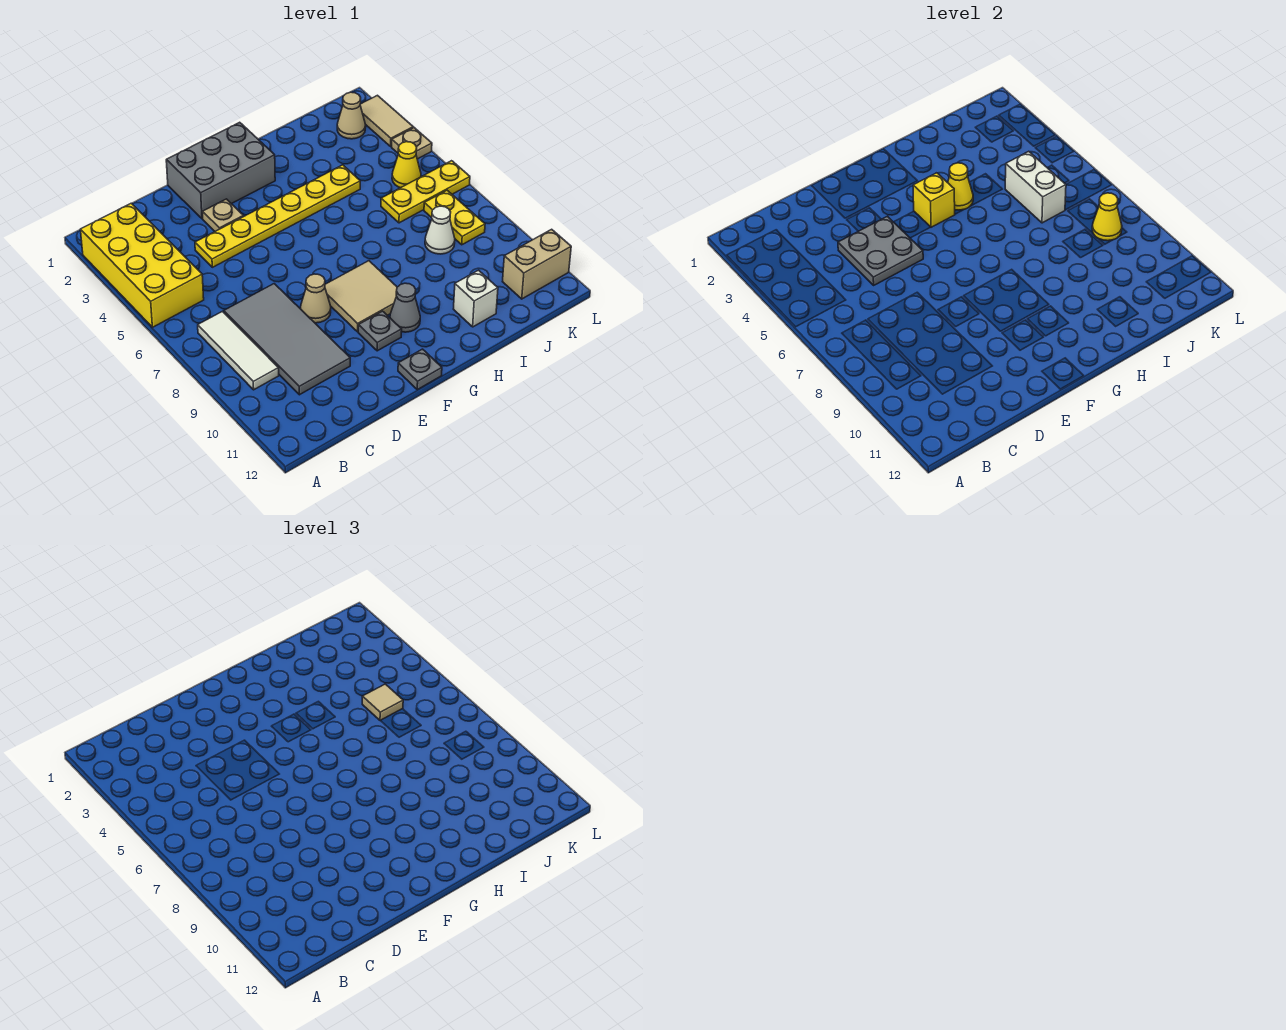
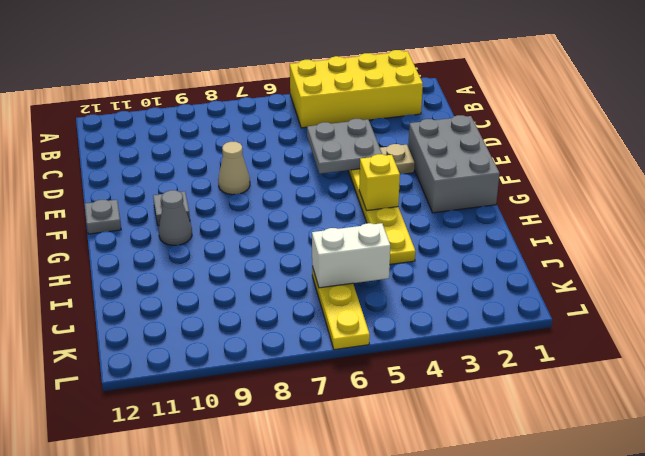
none -> white 1x3 tile [198,311,279,390]
none -> grey 2x4 tile [224,284,350,395]
none -> tan 2x2 tile [325,261,397,332]

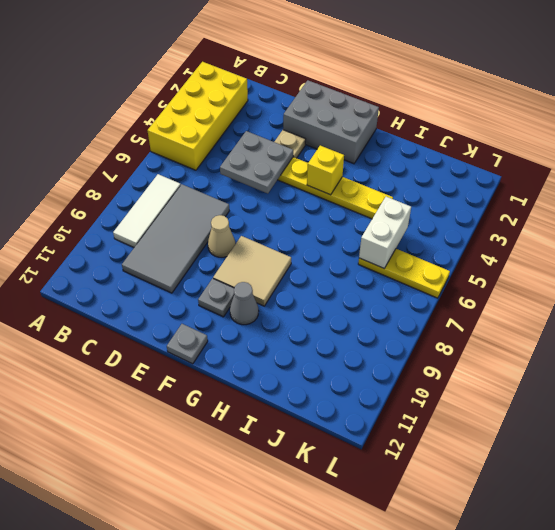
none -> white 1x1 brick [454,270,498,327]
none -> white 1x1 cone [425,206,455,254]
none -> tan 1x1 cone [337,92,366,139]

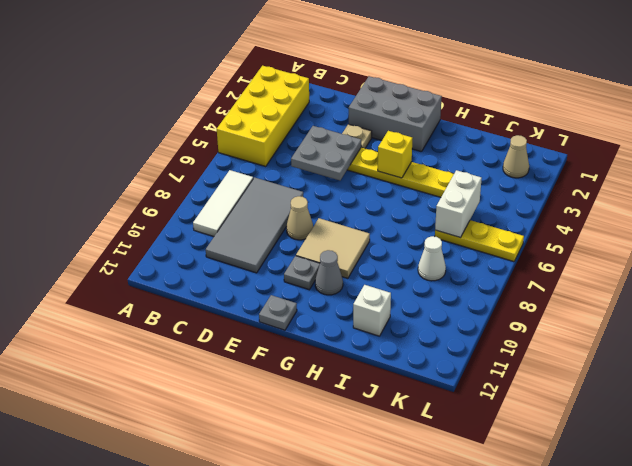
none -> yellow 1x1 cone [392,142,421,188]
none -> yellow 1x2 plate [424,190,485,245]
none -> tan 1x2 brick [502,229,571,299]

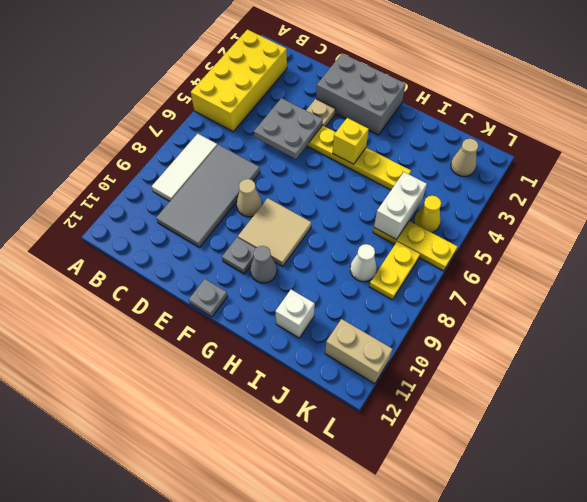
none -> tan 1x2 tile [360,95,413,146]
none -> tan 1x1 plate [392,128,432,159]
none -> yellow 1x1 cone [947,163,973,210]

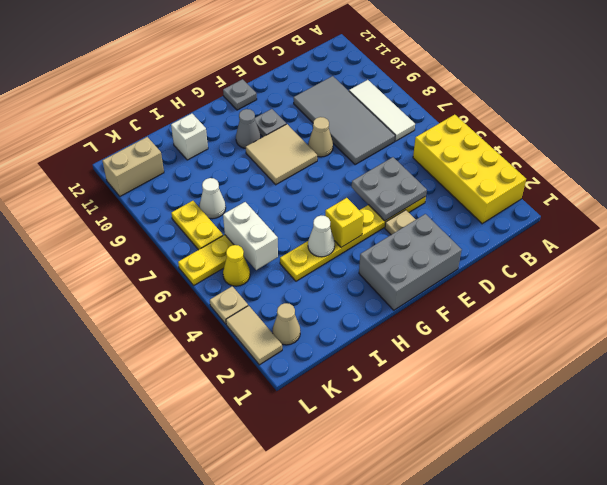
white 1x1 cone [308,216,335,257] -> yellow 1x1 cone [947,163,973,210]
none -> yellow 1x1 cone [1092,193,1122,241]
none -> tan 1x1 tile [362,684,403,721]

